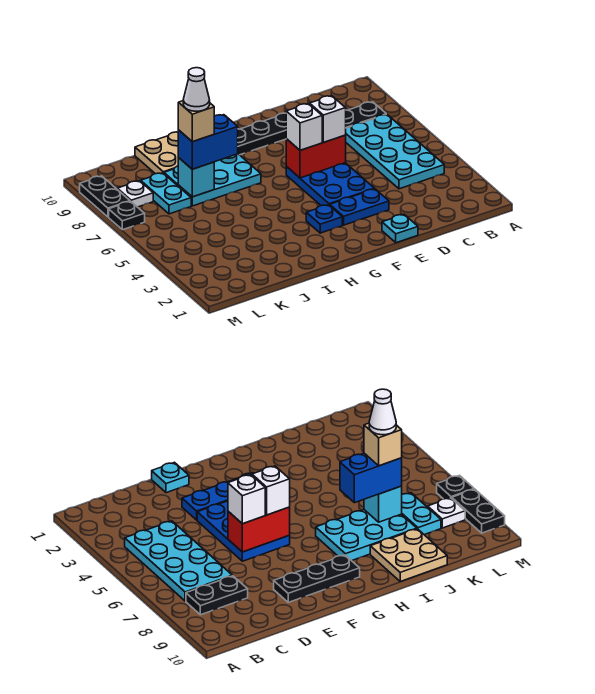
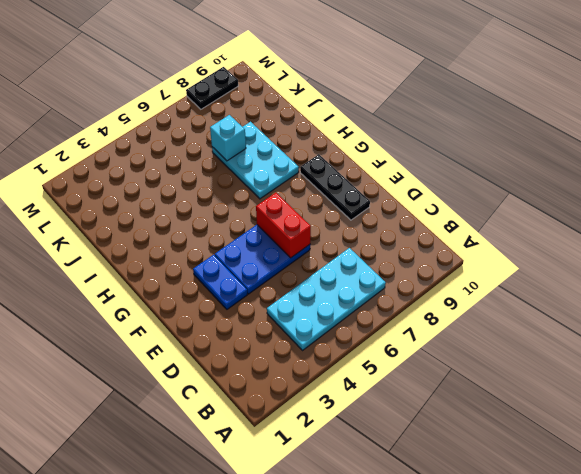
none -> black 1x2 plate [346,102,386,128]
none -> cyan 1x1 plate [382,215,418,243]
none -> blue 1x1 plate [306,205,342,233]

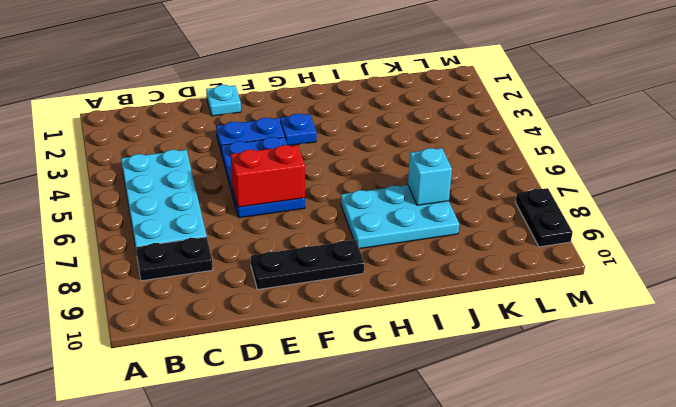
none -> tan 2x2 plate [135,132,179,174]
none -> cyan 1x2 plate [141,173,191,214]
none -> white 1x1 plate [117,181,153,207]

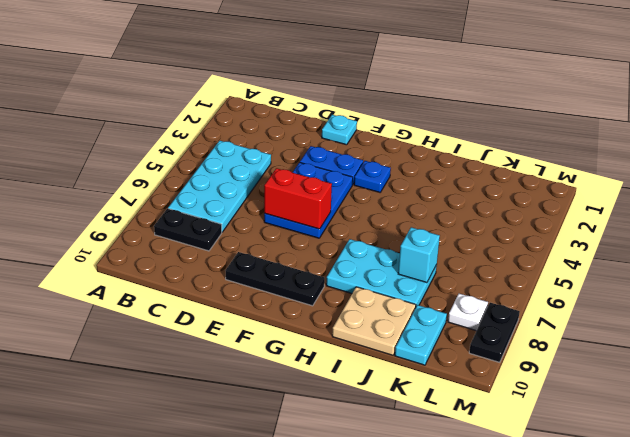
cyan 1x2 plate [395,305,447,365] -> cyan 1x2 plate moved to [141,173,191,214]
none -> black 1x1 plate [109,201,145,230]
none -> white 1x1 brick [310,96,346,142]
none -> white 1x1 brick [286,104,322,150]

